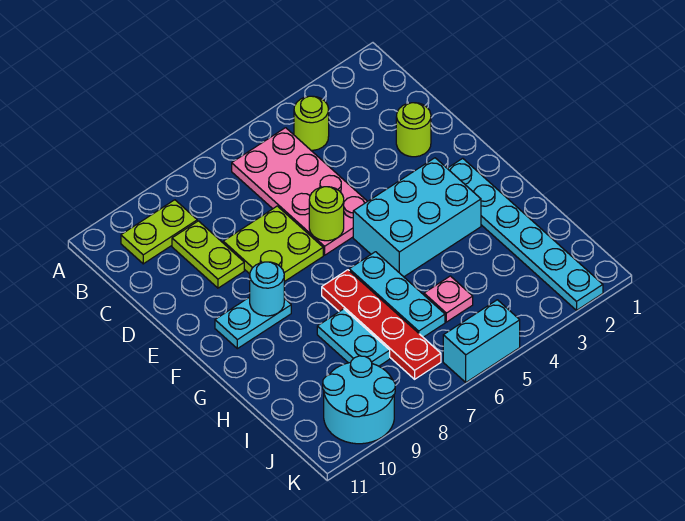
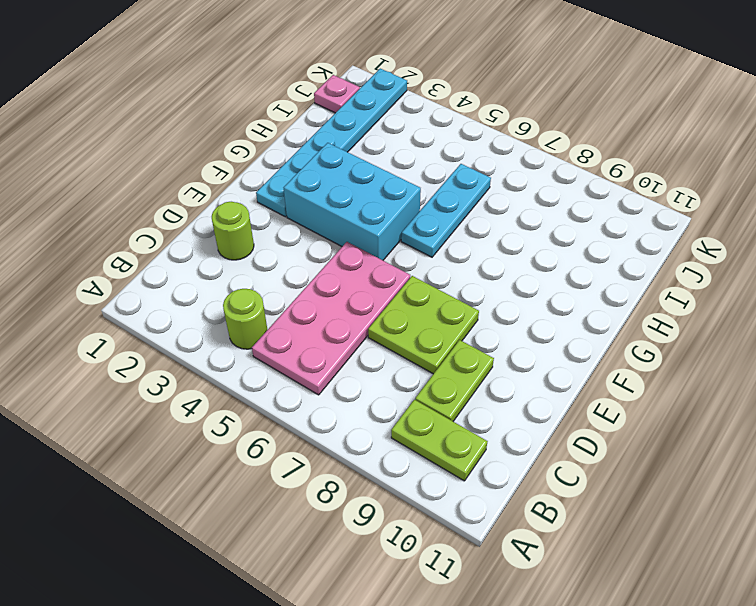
pink 1x1 plate [314,75,360,113] -> pink 1x1 plate moved to [424,276,473,322]
none -> cyan 1x2 plate [215,297,291,349]
none -> red 1x4 plate [322,270,441,379]
none -> cyan 1x2 plate [317,309,390,366]

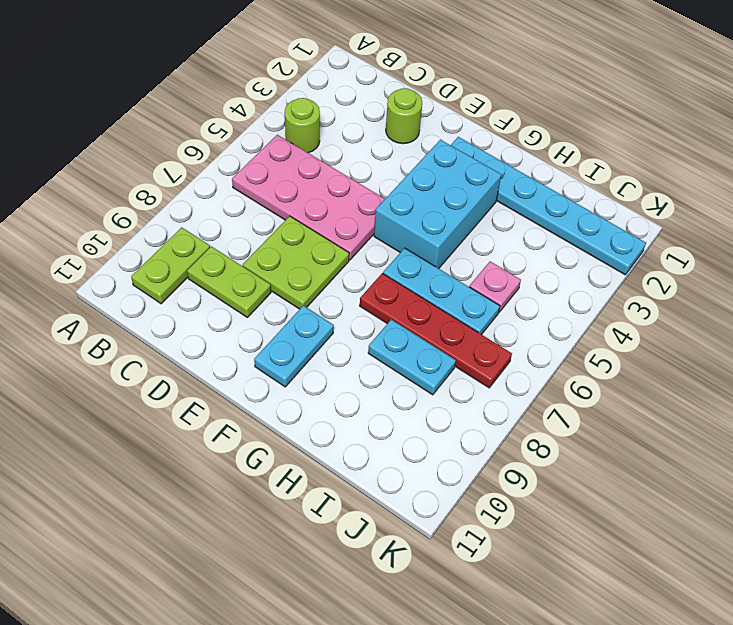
none -> cyan 2x2 round brick [323,356,395,444]
none -> cyan 1x2 brick [443,300,520,382]
none -> lime 1x1 round brick [309,187,344,241]

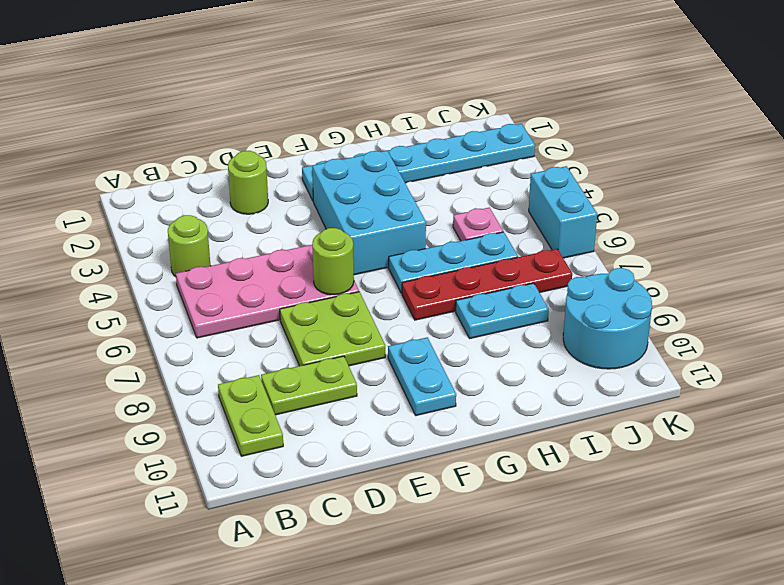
none -> cyan 1x1 round brick [250,262,284,316]

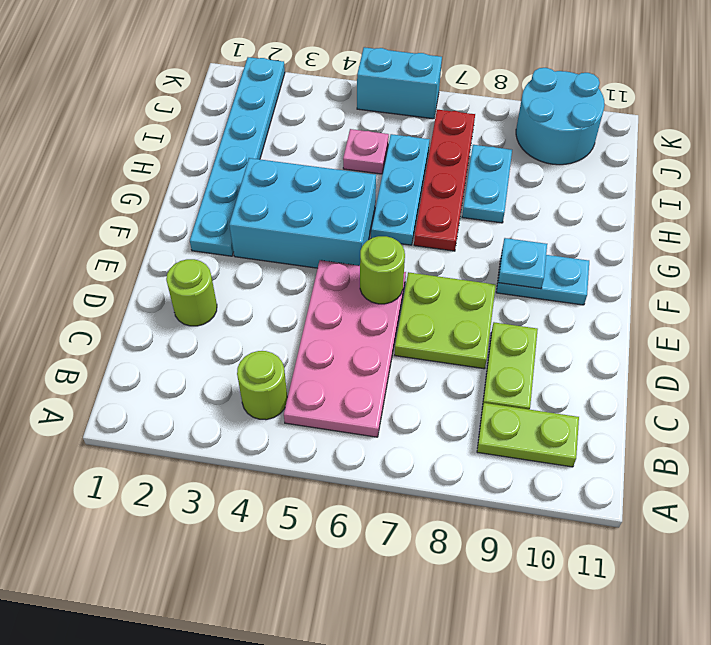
cyan 1x1 plate [498,238,547,289] -> cyan 1x1 round brick [250,262,284,316]

